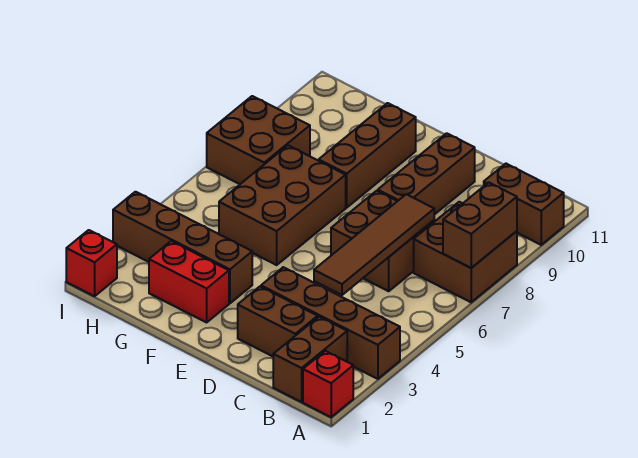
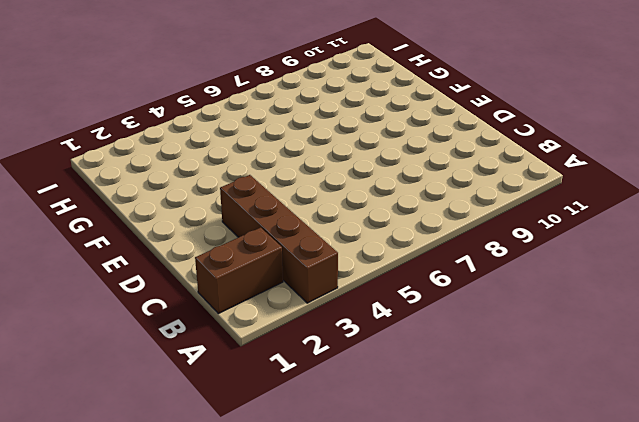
none -> red 1x1 brick [303,351,353,417]
none -> brown 2x2 brick [414,202,517,302]
none -> brown 1x2 brick [484,164,564,245]

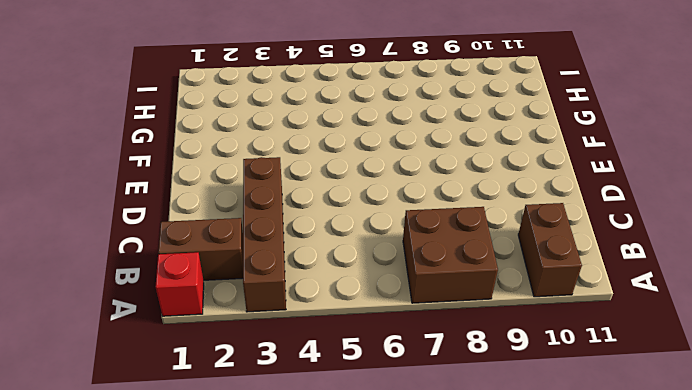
none -> brown 1x2 brick [238,287,318,356]
none -> brown 2x2 brick [331,191,434,291]
none -> brown 1x3 brick [378,133,475,215]

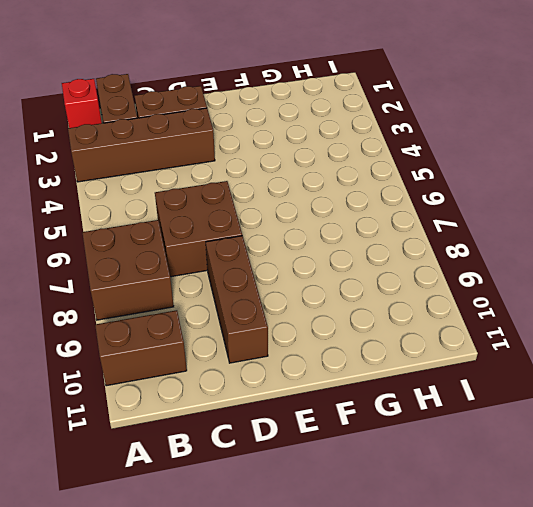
none -> red 1x2 brick [149,241,229,322]
none -> brown 1x4 brick [113,192,252,303]
none -> brown 2x3 brick [219,145,346,265]

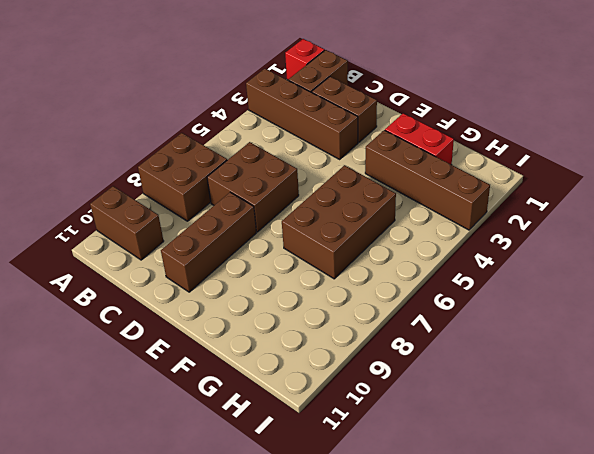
none -> brown 1x3 brick [319,103,416,208]
none -> brown 2x2 brick [207,96,310,184]
none -> red 1x1 brick [66,230,117,296]

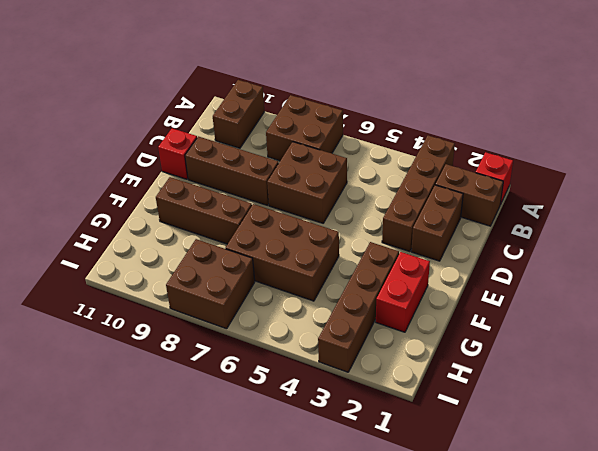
red 1x1 brick [158,128,197,179] -> red 1x1 brick moved to [66,230,117,296]
none -> brown 1x2 brick [443,182,517,268]
none -> brown 1x4 tile [314,194,434,295]

